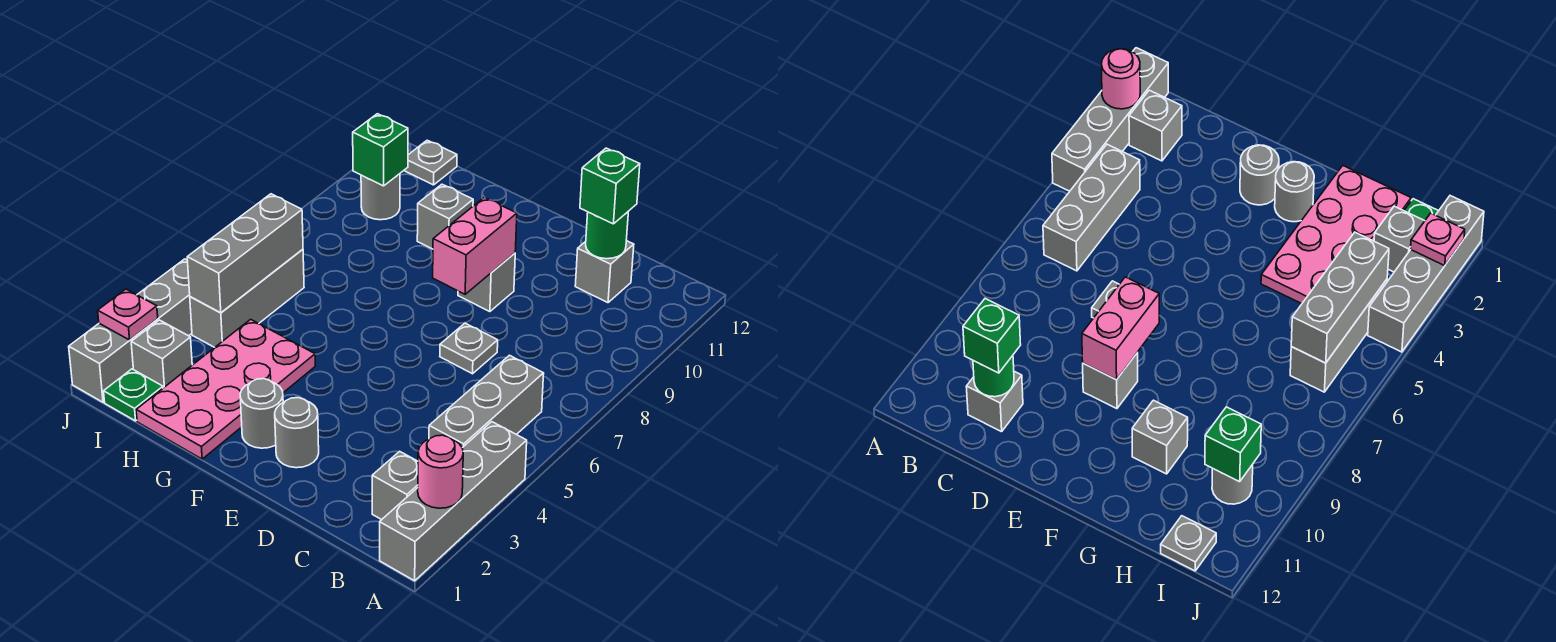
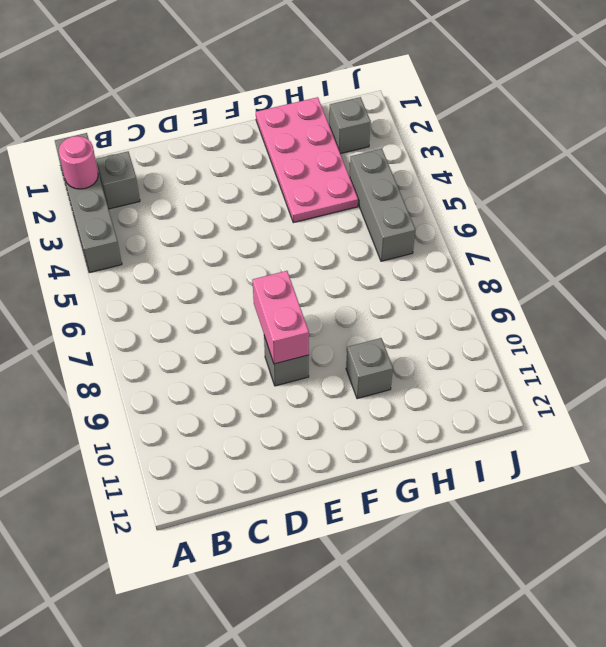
none -> grey 1x3 brick [429,355,544,448]
none -> grey 1x1 brick [575,241,634,303]
none -> grey 1x1 plate [440,323,498,374]

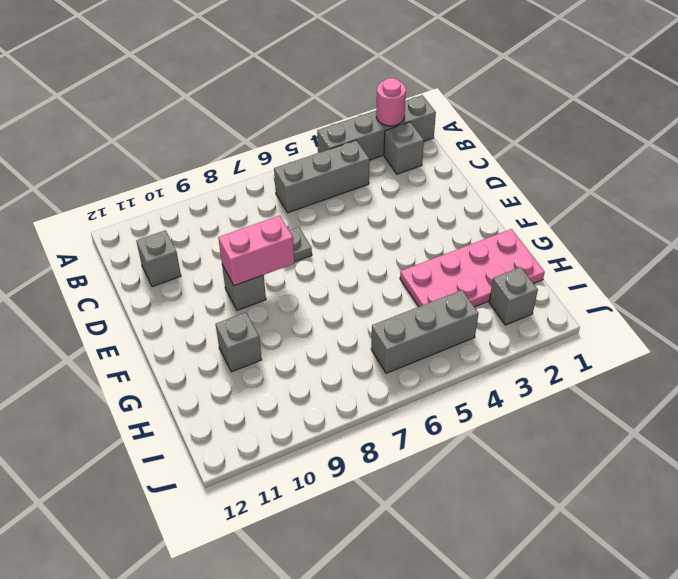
none -> grey 1x1 round brick [275,398,319,468]
none -> grey 1x1 round brick [240,379,283,448]
none -> green 1x1 plate [104,369,163,421]

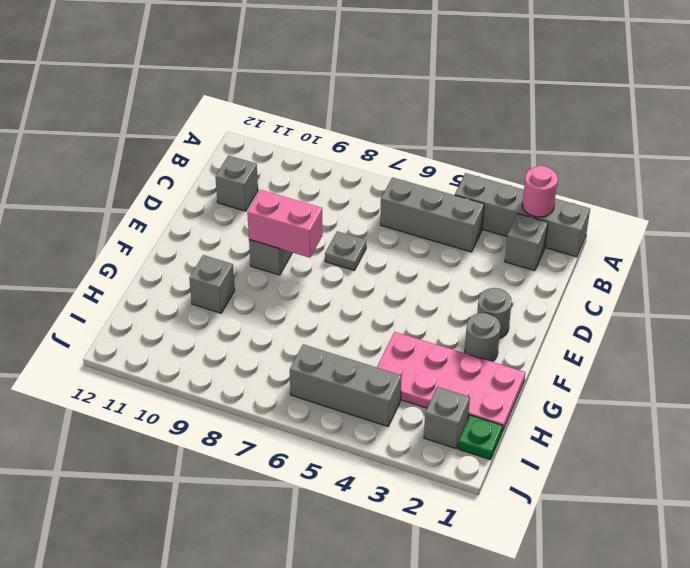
none -> grey 1x1 round brick [361,174,400,220]
none -> grey 1x1 plate [404,140,457,185]
none -> grey 1x4 brick [69,259,192,402]

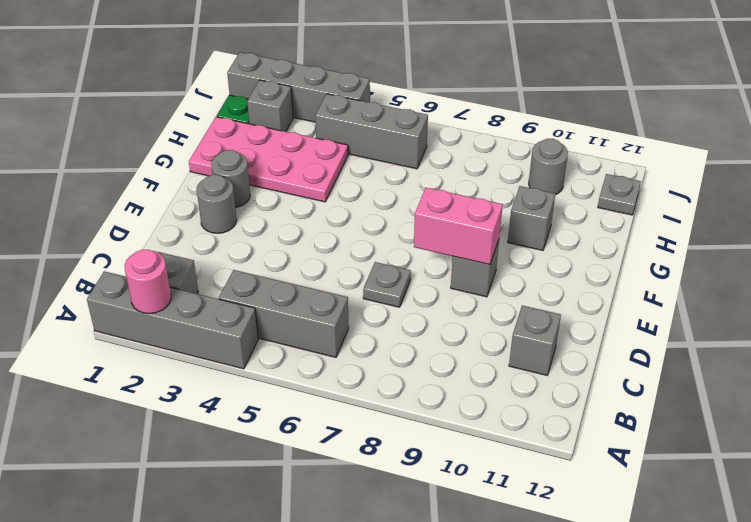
none -> green 1x1 round brick [586,212,628,259]
none -> grey 1x3 brick [187,194,303,313]
none -> green 1x1 brick [353,114,408,186]

